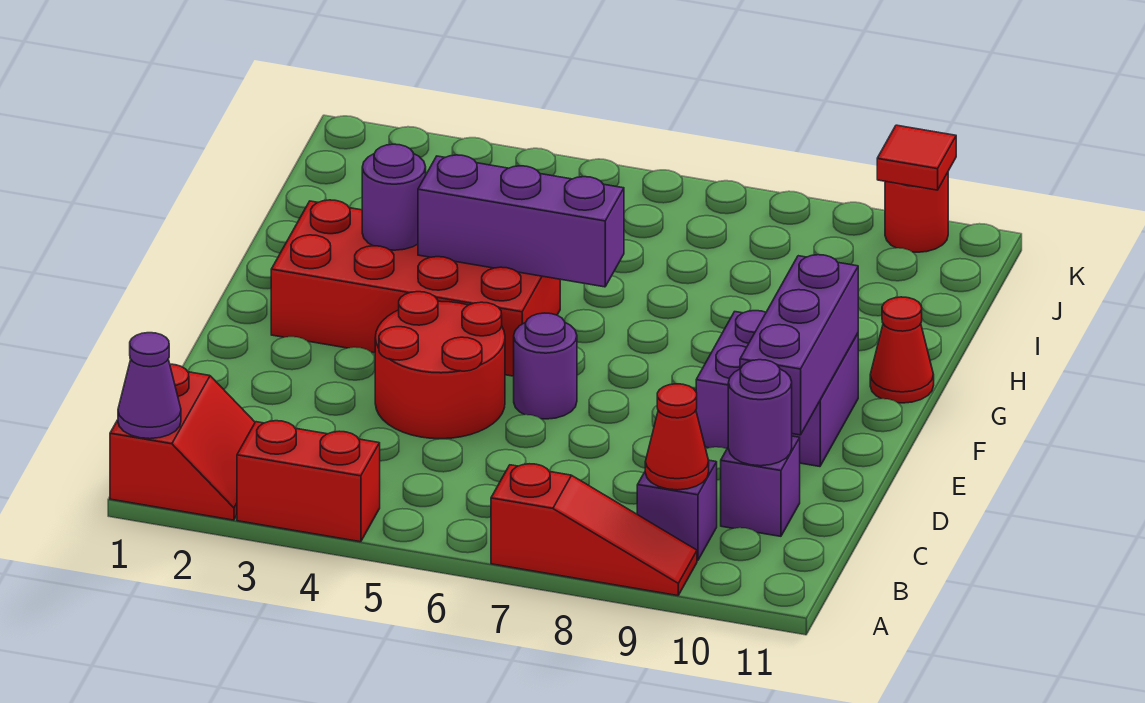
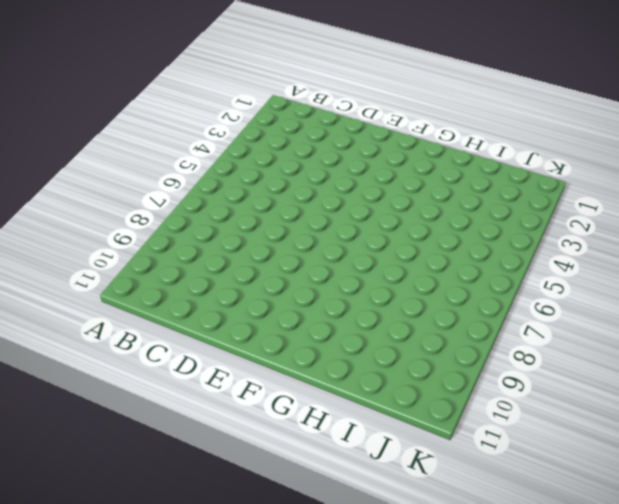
none -> red 2x2 slope [110,364,255,520]
none -> red 1x2 brick [237,421,380,542]
none -> red 1x3 slope [491,464,697,596]

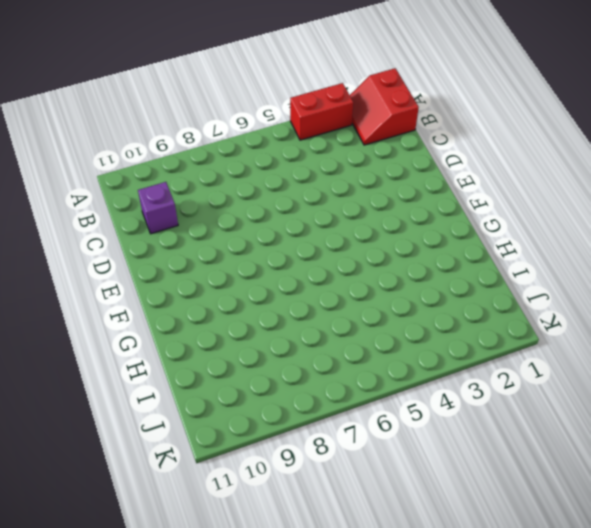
none -> red 1x3 slope [491,464,697,596]
none -> purple 1x1 brick [637,460,717,561]
none -> red 2x2 round brick [375,292,505,439]

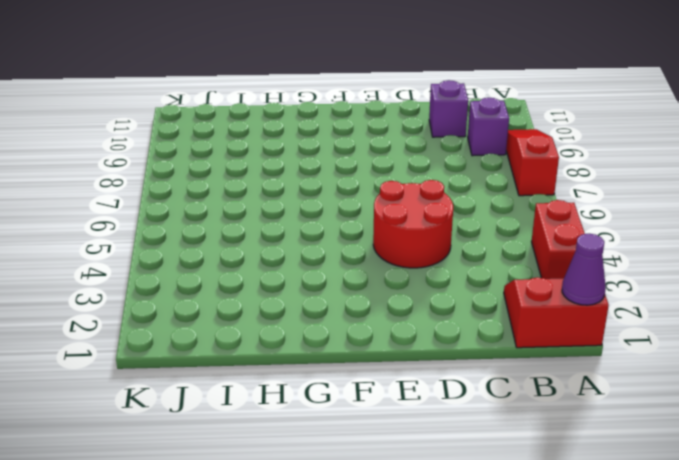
none -> purple 1x1 round brick [514,313,577,419]
none -> purple 2x2 brick [696,311,858,467]
none -> red 2x4 brick [271,200,560,376]

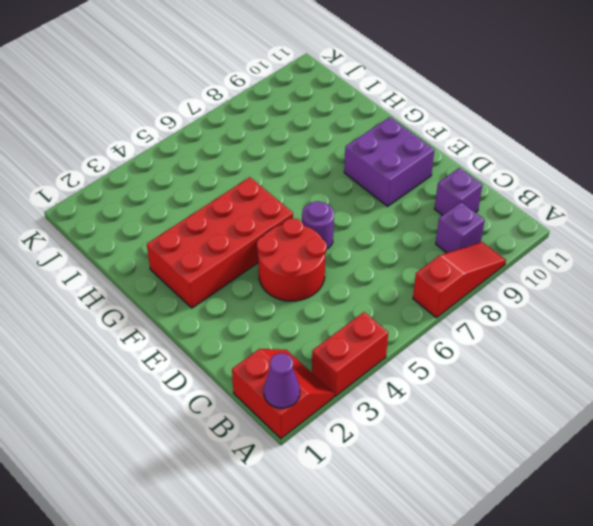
none -> red 1x1 cone [870,297,934,403]
none -> red 1x1 round brick [885,173,948,252]
none -> red 1x1 cone [645,384,709,490]

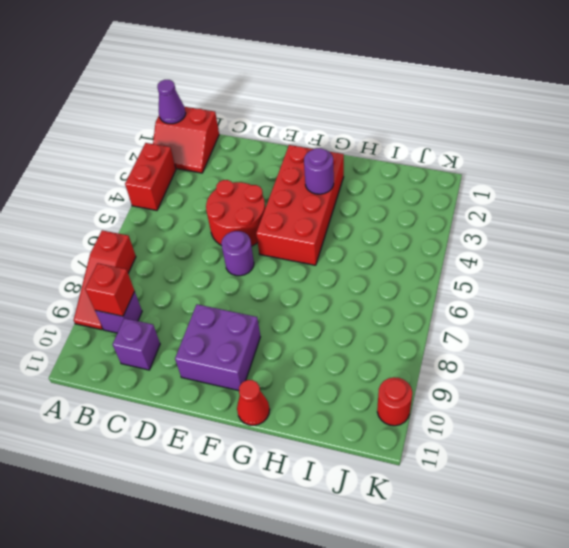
red 1x1 brick [85,263,135,316] -> red 1x1 cone [645,384,709,490]
none -> purple 1x1 round brick [728,360,792,466]
none -> purple 1x3 brick [740,255,858,435]
none -> purple 1x3 brick [418,155,624,287]

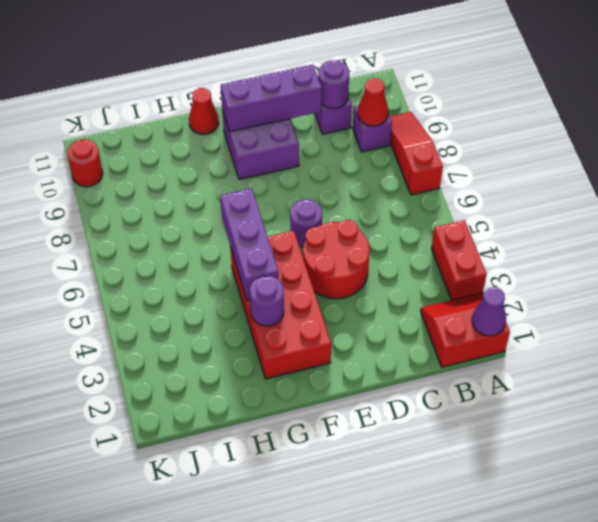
none -> red 1x1 tile [877,125,956,190]

